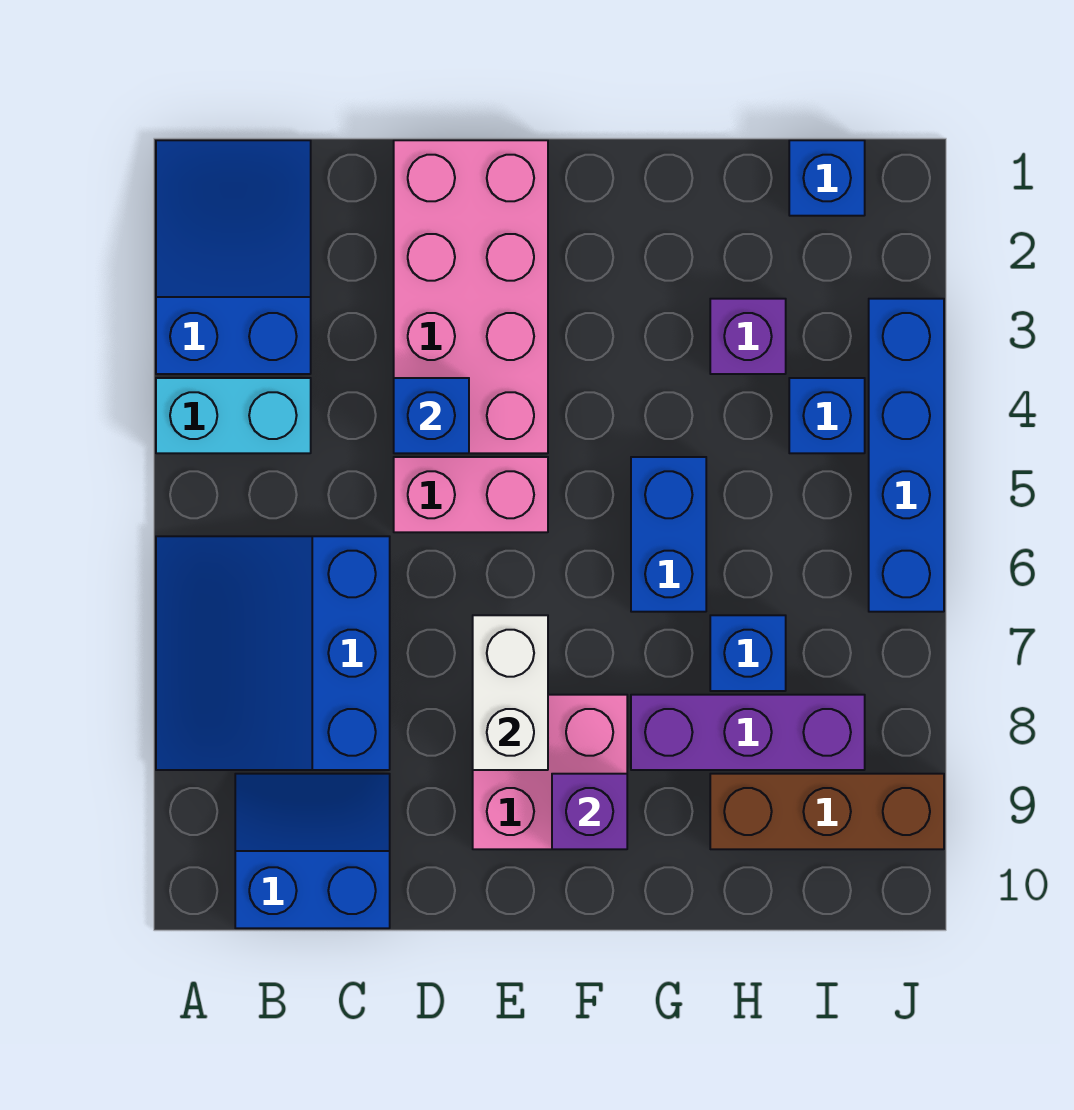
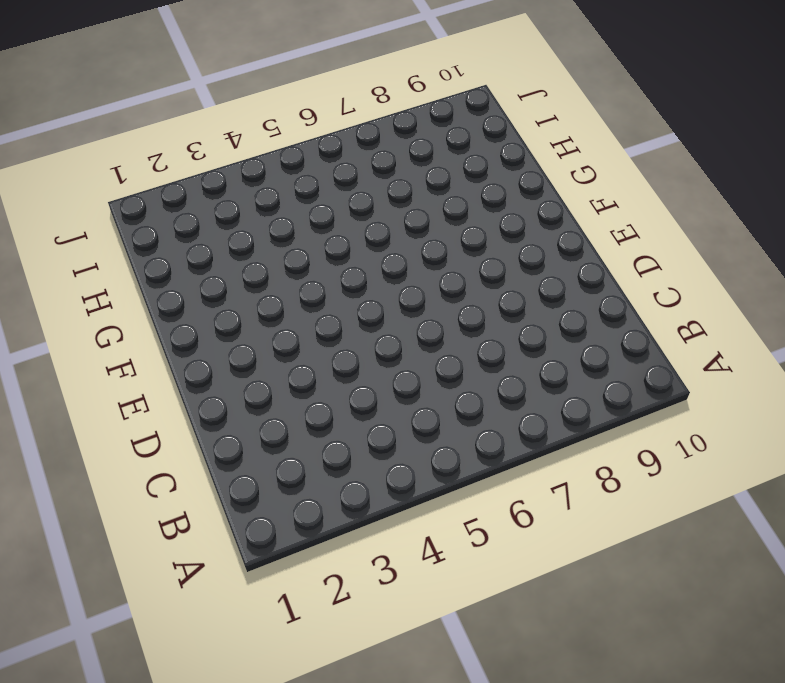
none -> blue 2x3 slope [156,140,311,374]
none -> cyan 1x2 brick [156,378,311,453]
none -> blue 3x3 slope [156,536,390,770]

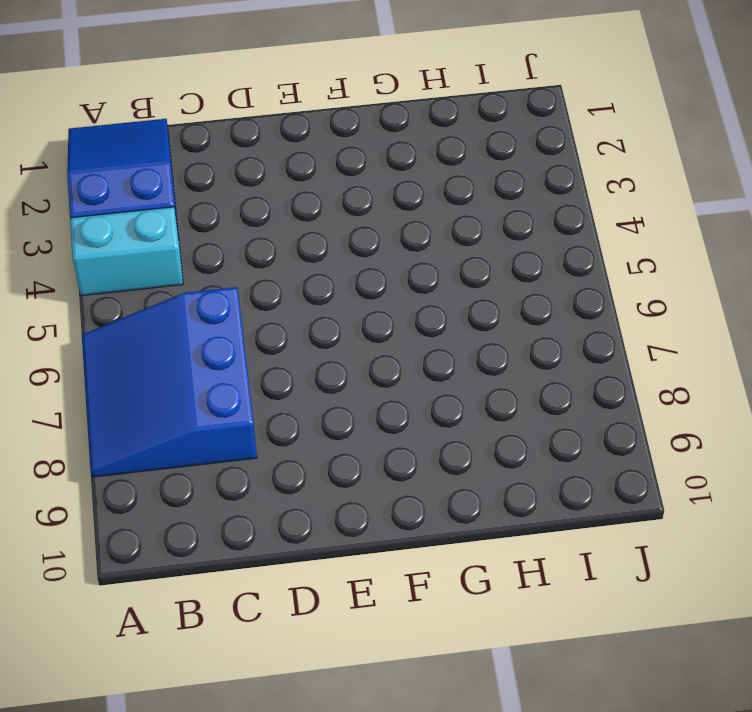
none -> blue 2x2 slope [235,774,390,928]
none -> pink 2x4 brick [394,140,548,453]
none -> pink 1x2 brick [394,457,548,532]

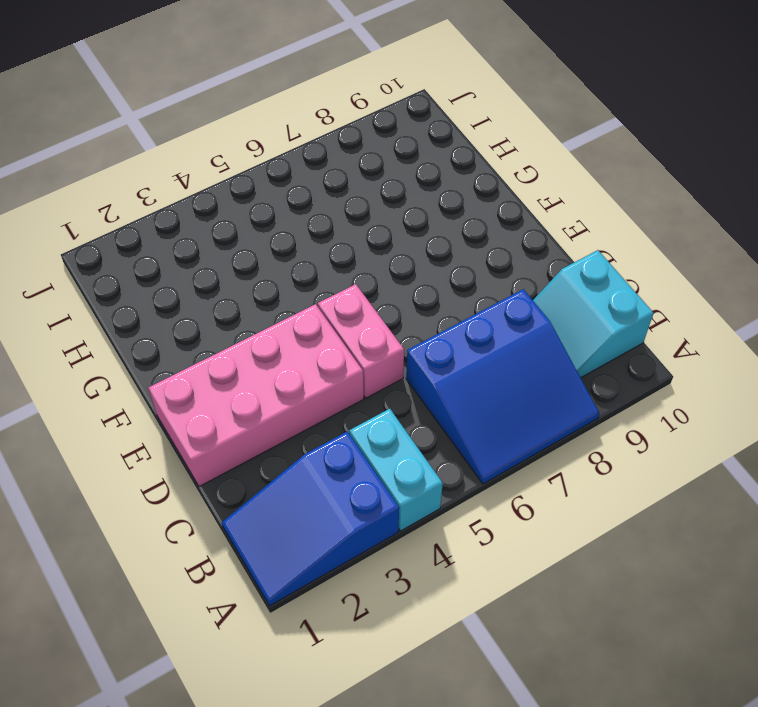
cyan 2x2 slope [533,250,653,378] -> blue 2x2 slope [235,774,390,928]
none -> pink 2x2 brick [473,695,627,849]
none -> blue 1x2 brick [631,457,706,612]
none -> purple 1x3 brick [631,695,865,770]

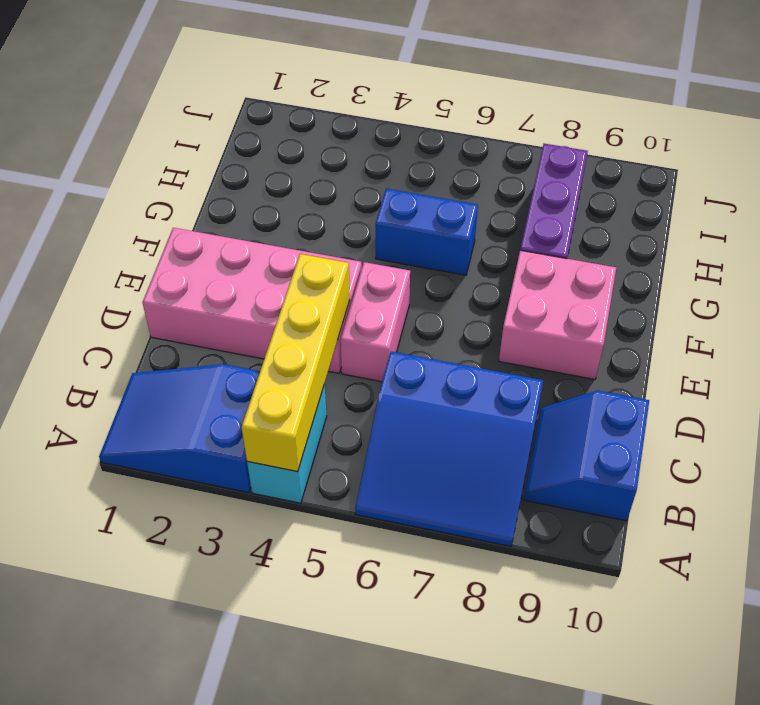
yellow 1x4 brick [242,254,350,472] -> blue 1x1 brick [394,378,469,453]
none -> purple 1x1 brick [710,299,786,374]
none -> blue 1x1 brick [710,615,786,691]
none -> brown 1x3 brick [710,774,944,849]

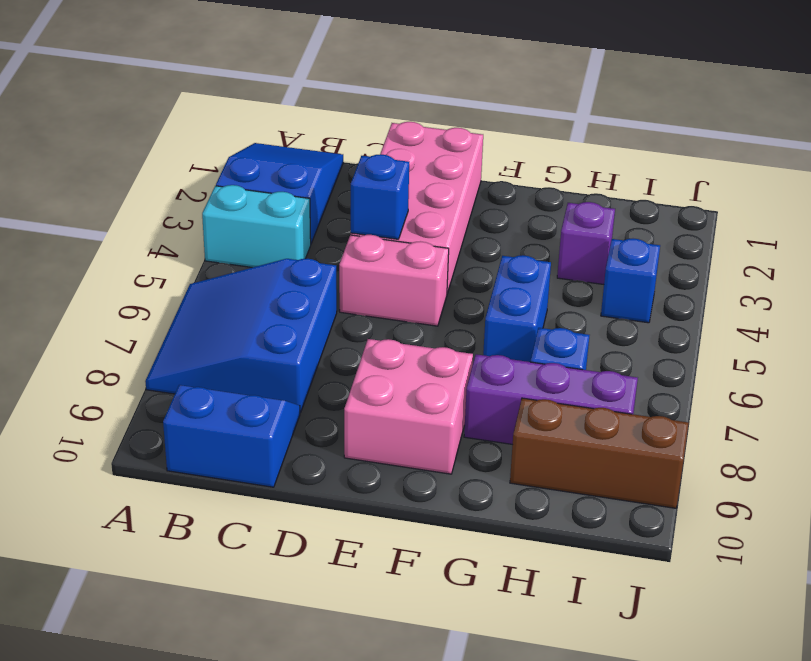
none -> blue 1x1 brick [789,140,865,216]
none -> blue 1x4 brick [869,299,944,612]
none -> white 1x2 brick [473,615,548,770]

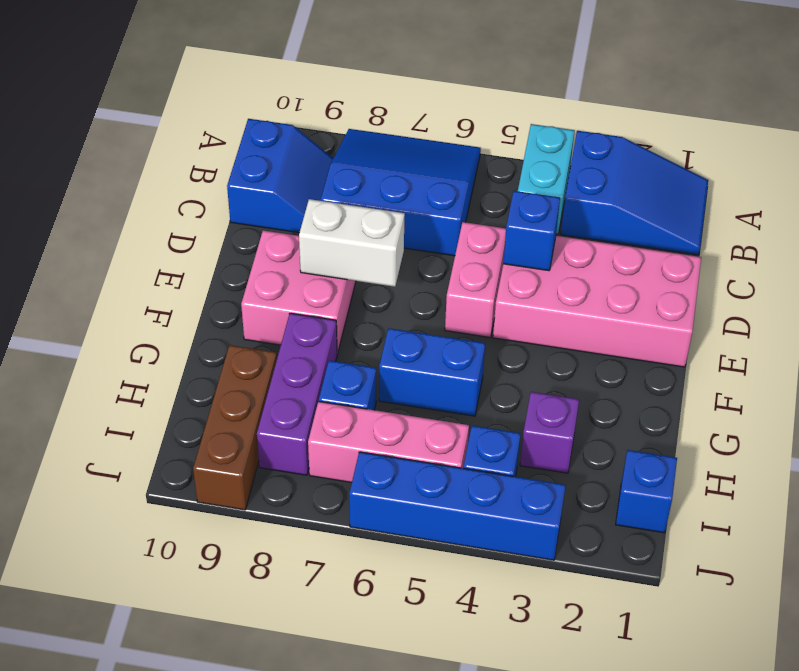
pink 1x3 brick [308,401,469,483] -> none
none -> purple 1x1 brick [552,774,627,849]

